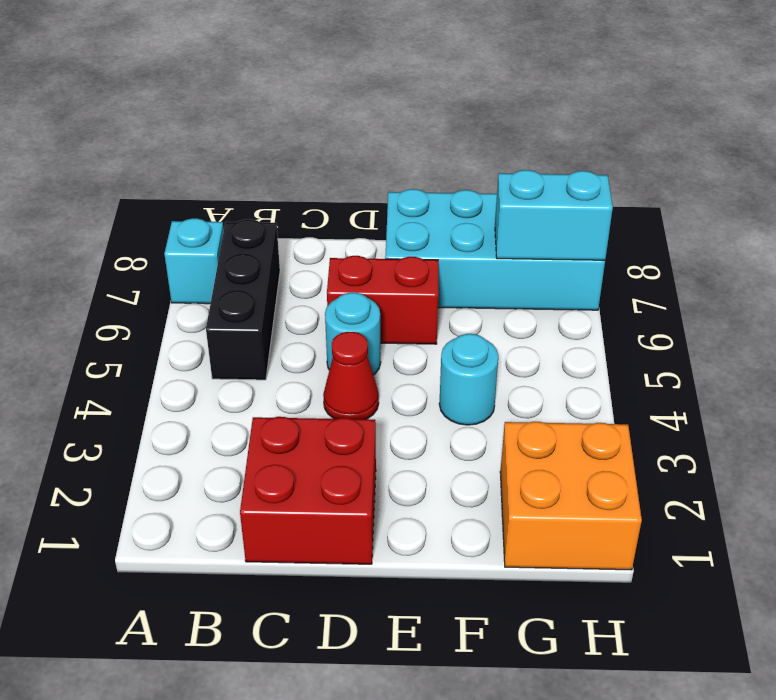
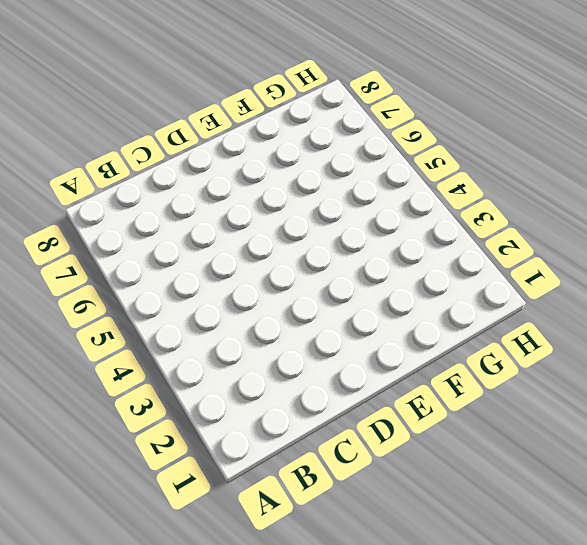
none -> cyan 1x1 brick [164,218,224,304]
none -> black 1x3 brick [206,219,280,380]

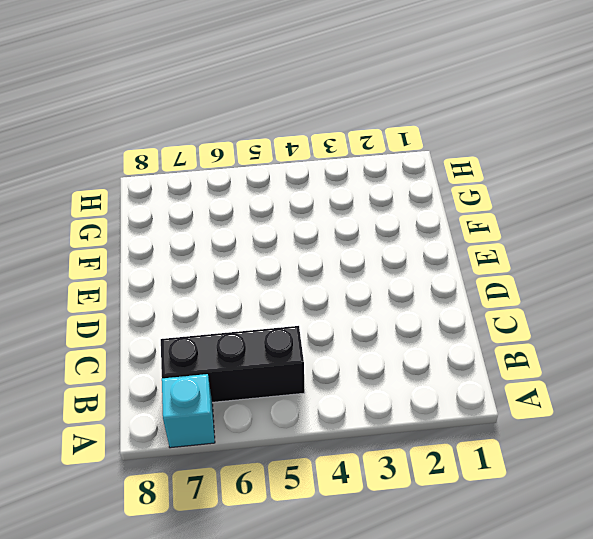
none -> red 2x2 brick [240,417,376,564]
none -> red 1x1 cone [323,332,379,419]

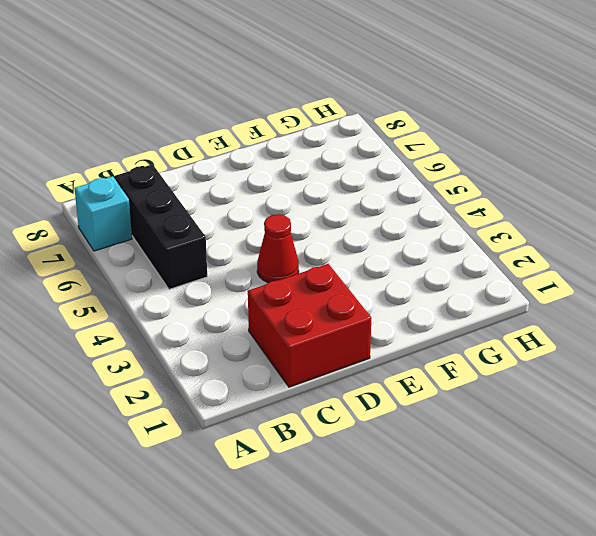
none -> cyan 1x1 round brick [325,293,381,375]
none -> red 1x2 brick [327,256,438,344]

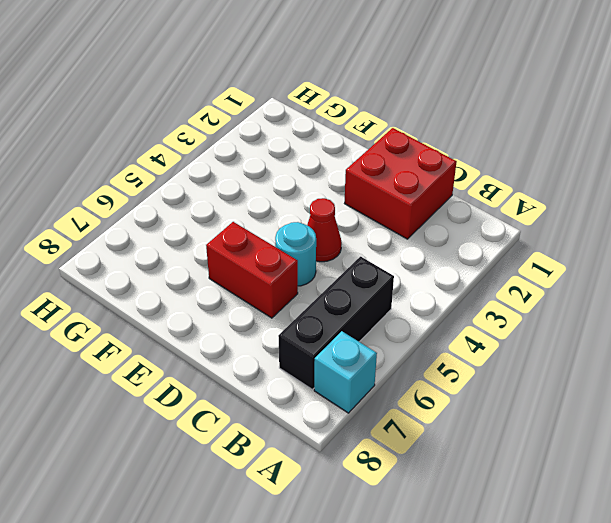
none -> cyan 2x4 brick [385,189,605,310]
none -> cyan 1x1 round brick [439,334,498,425]

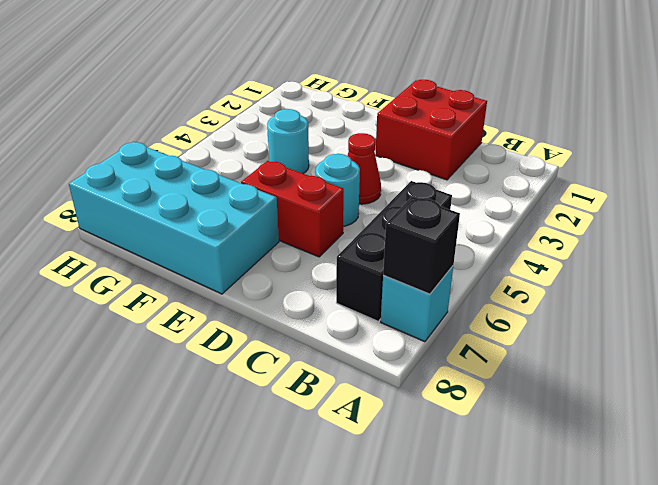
black 1x1 brick [383,196,460,294] -> none
none -> orange 2x2 brick [500,422,642,570]
none -> cyan 1x2 brick [495,170,613,260]

